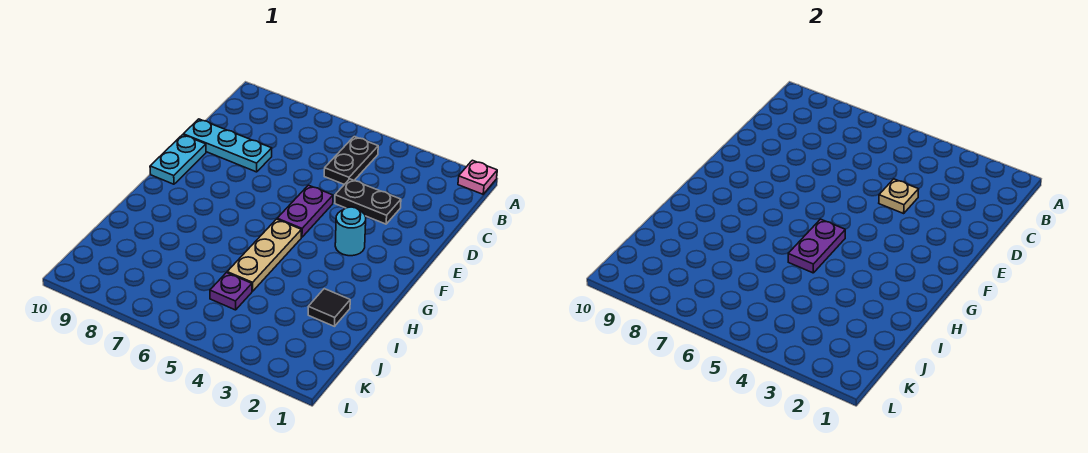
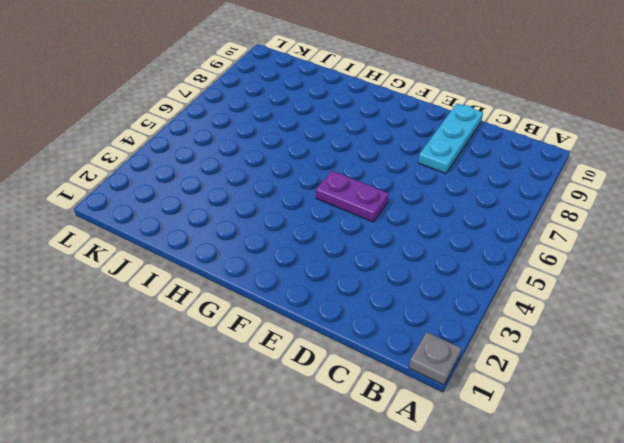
grey 1x1 plate [409,332,461,385] -> pink 1x1 plate [458,160,497,194]
none -> black 1x2 plate [324,137,378,184]
none -> black 1x2 plate [335,179,401,224]
none -> cyan 1x2 plate [150,135,206,184]

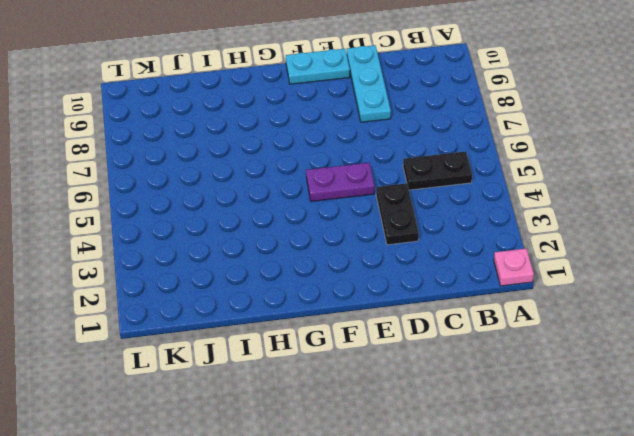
none -> cyan 1x1 round brick [335,207,366,256]
none -> tan 1x3 plate [227,219,301,291]
none -> black 1x1 tile [308,289,350,326]

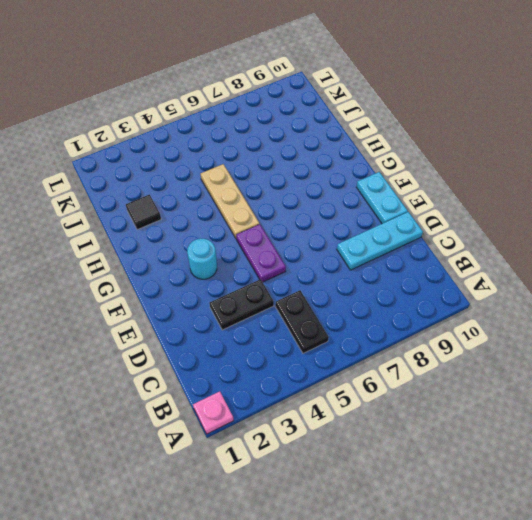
none -> purple 1x1 plate [210,273,252,310]
none -> tan 1x1 plate [879,179,919,213]
none -> purple 1x2 plate [788,219,845,273]

